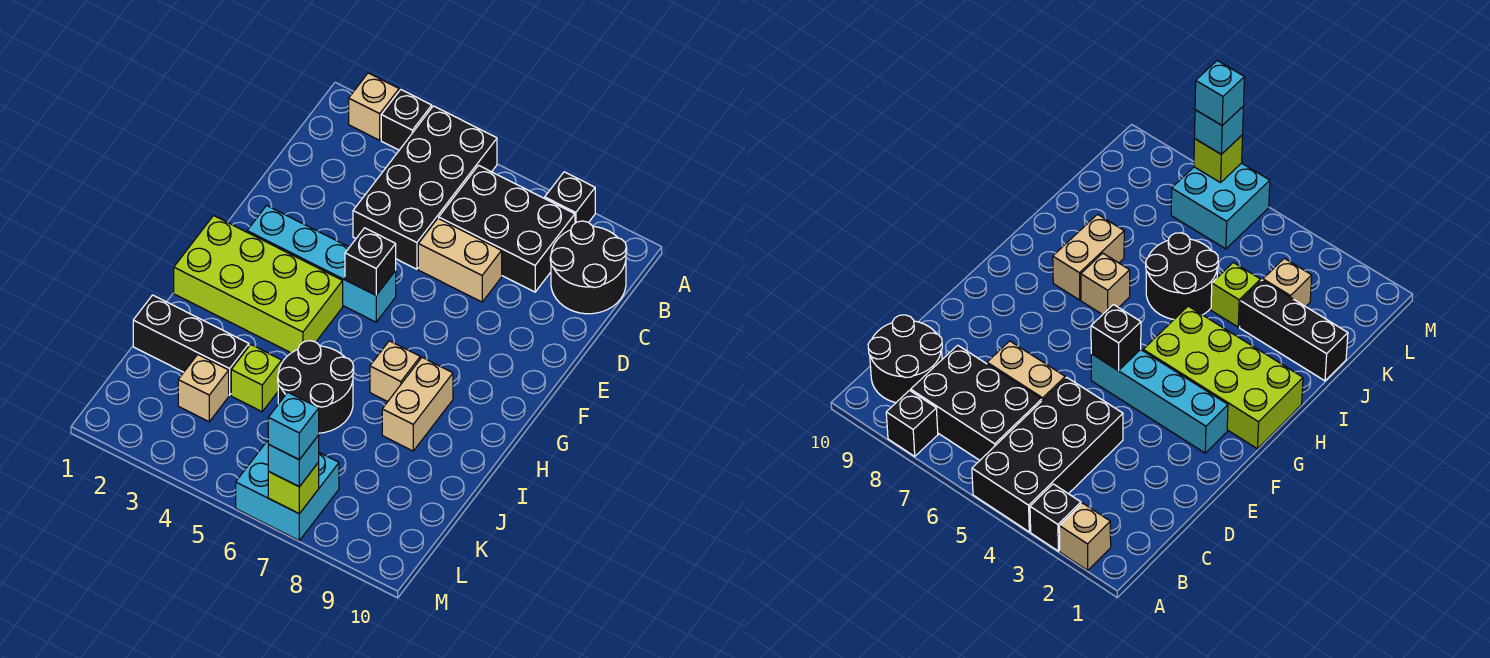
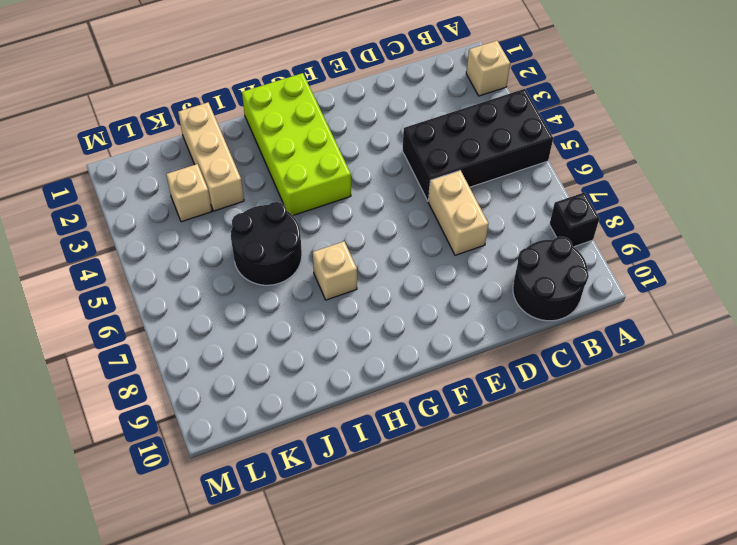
tan 1x3 brick [178,102,244,211] -> black 1x3 brick [133,295,249,395]
none -> black 1x1 brick [381,90,432,150]
none -> black 2x3 brick [439,165,575,292]
none -> cyan 1x4 brick [247,206,396,322]

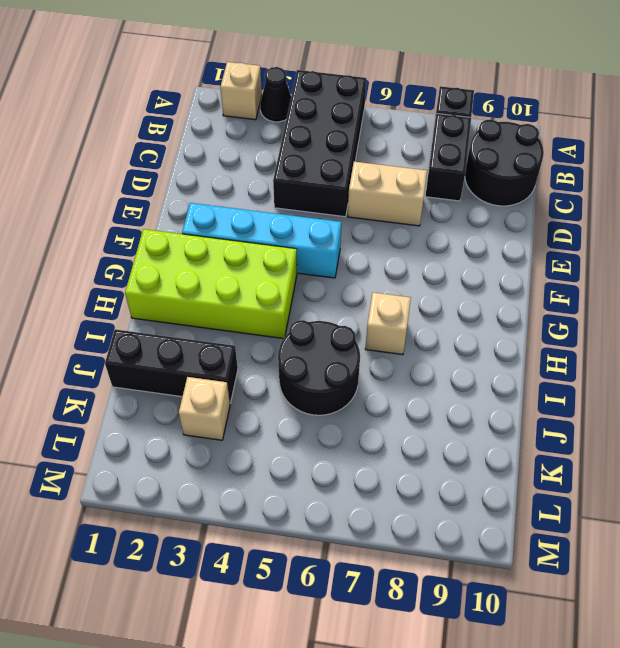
black 1x1 cone [260,67,291,122] -> black 1x1 brick [381,90,432,150]
black 1x2 brick [425,113,471,201] -> black 2x3 brick [439,165,575,292]
none -> tan 1x2 brick [382,357,453,451]
none -> lime 1x1 brick [231,344,282,412]
none -> cyan 2x2 brick [236,440,339,540]

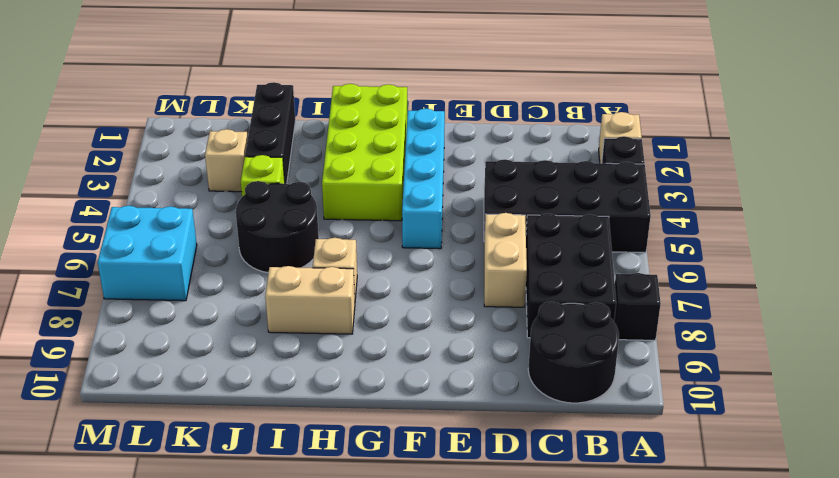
none -> black 1x1 brick [345,228,396,295]
none -> lime 1x1 brick [268,462,319,514]
none -> cyan 1x1 brick [268,435,319,487]

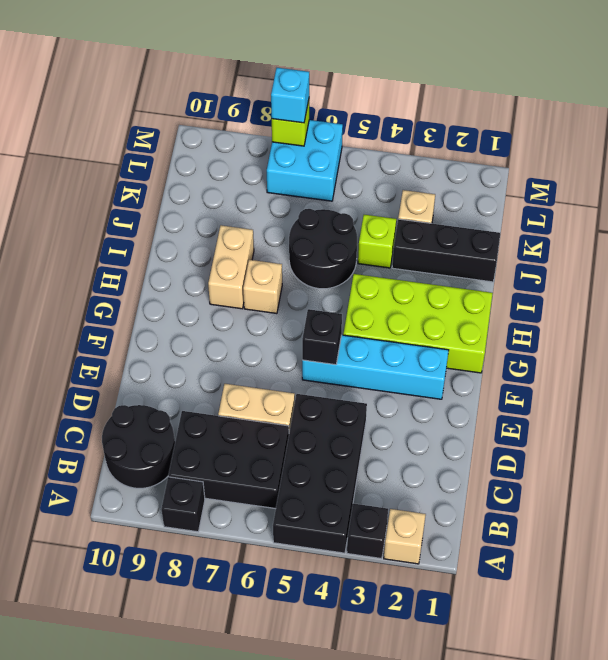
none -> cyan 1x1 brick [268,392,319,460]

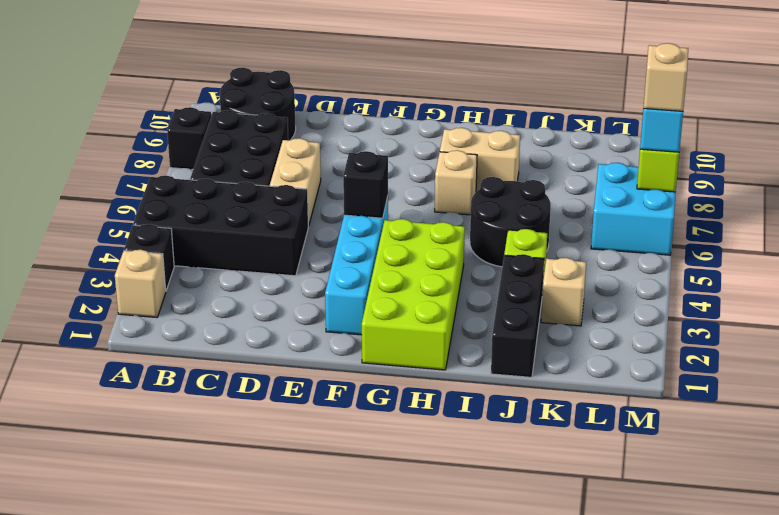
tan 1x1 brick [643,43,688,111] -> cyan 1x1 brick [268,392,319,460]

